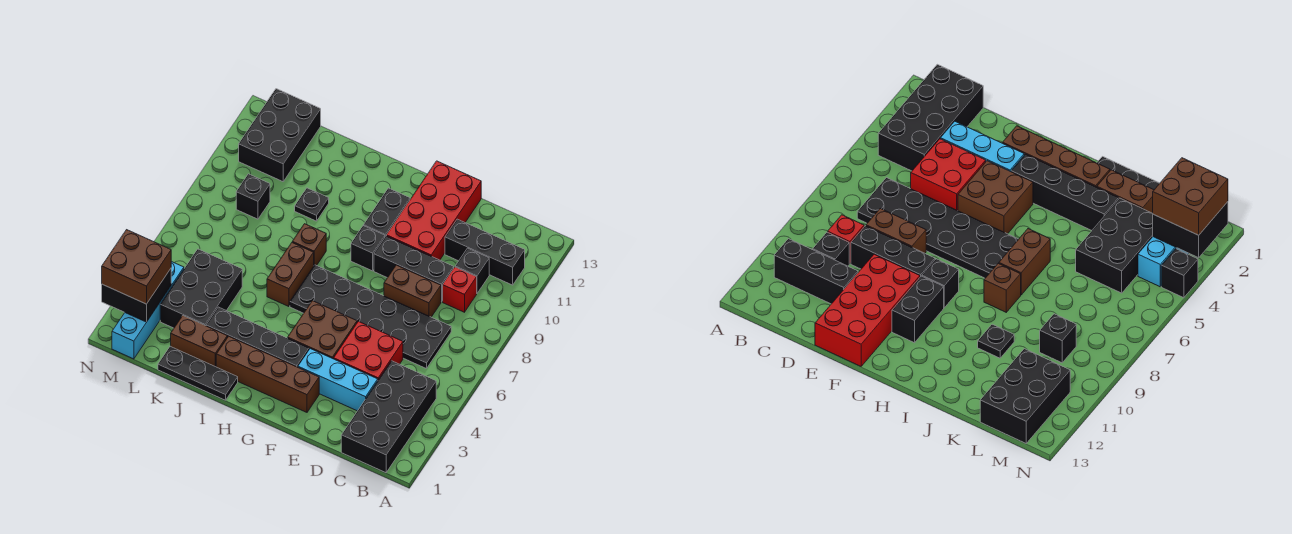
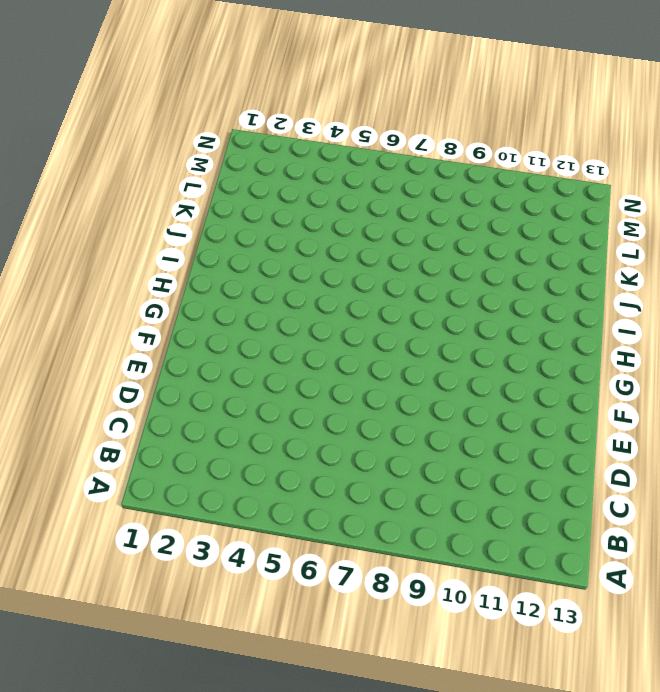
none -> black 2x4 brick [341,361,436,473]
none -> black 1x3 brick [445,219,525,285]
none -> black 2x6 plate [290,265,451,369]

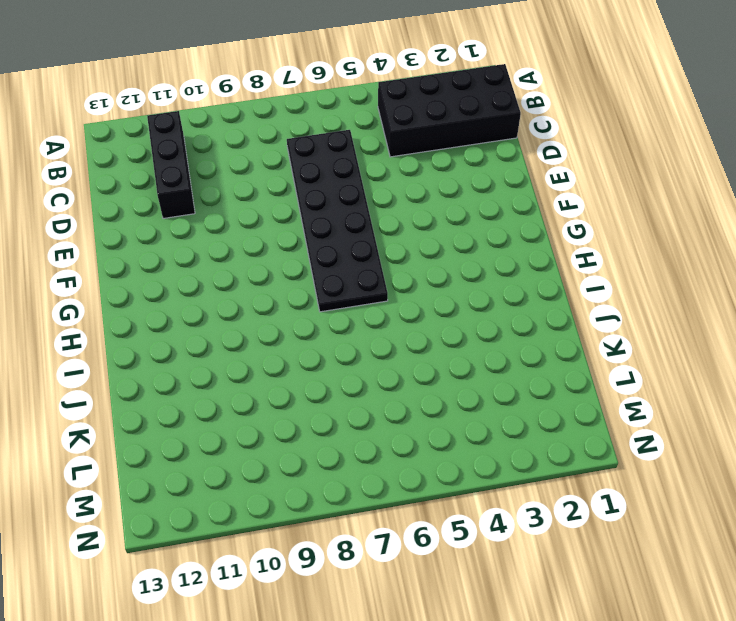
none -> red 1x1 brick [443,267,477,312]
none -> black 1x1 brick [455,248,489,293]
none -> cyan 1x3 brick [298,349,378,411]

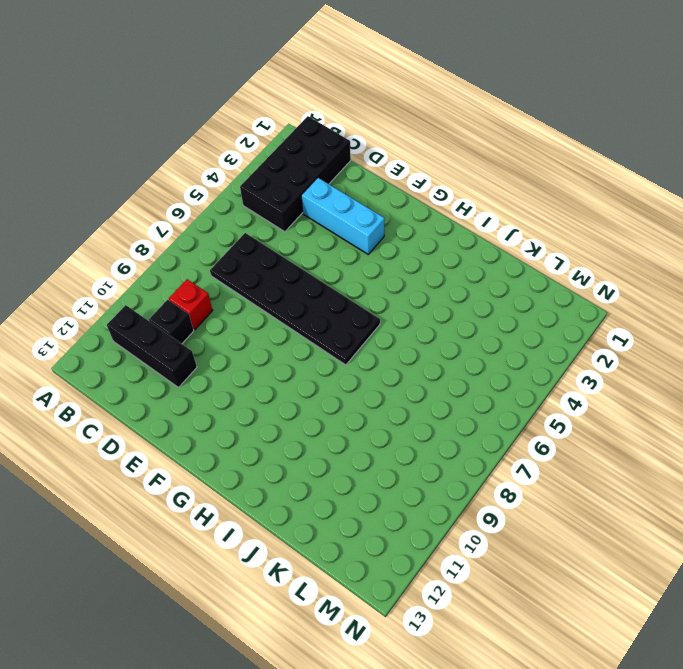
none -> red 2x2 brick [334,321,403,380]
none -> brown 1x2 brick [384,265,441,317]
none -> black 1x3 brick [374,236,454,302]

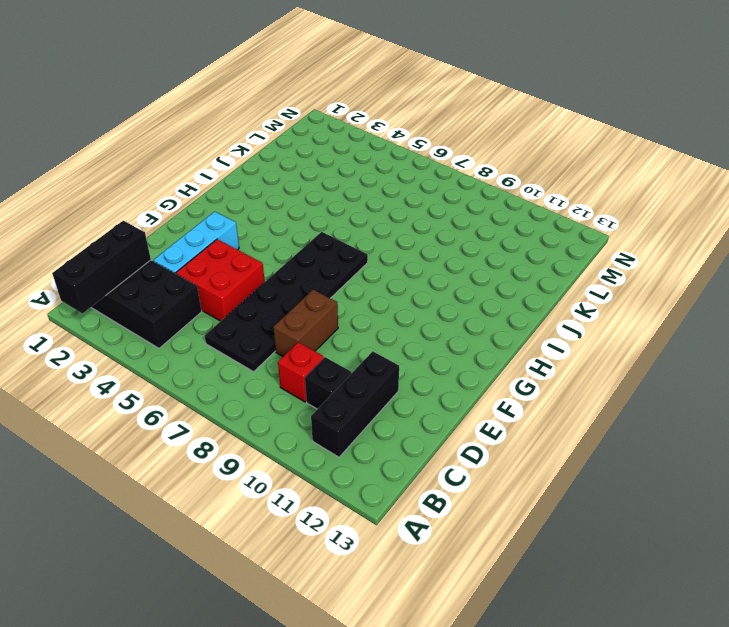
black 1x3 brick [52,221,151,313] -> black 1x3 brick moved to [374,236,454,302]
none -> red 2x4 brick [387,161,481,260]
none -> brown 1x4 brick [216,336,319,412]
none -> brown 2x2 brick [288,301,357,359]

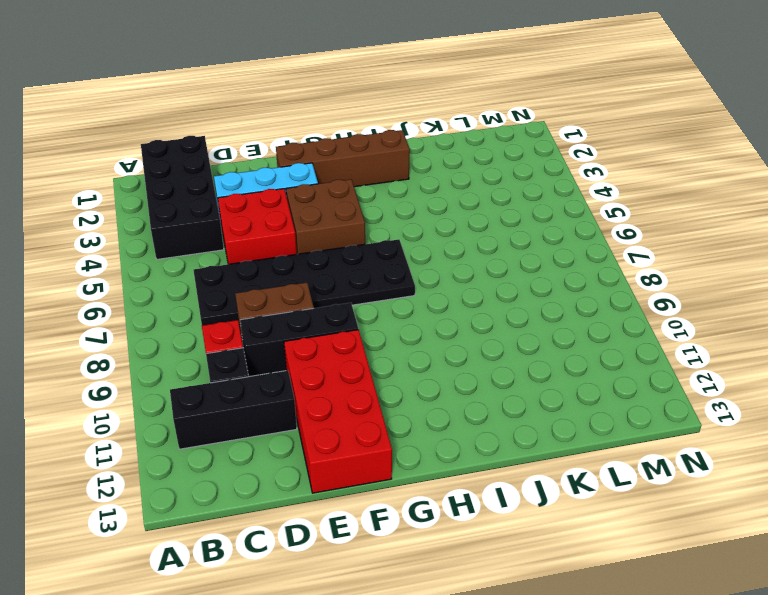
none -> black 1x4 brick [206,307,309,367]
none -> black 1x1 brick [351,226,385,271]
none -> black 1x2 brick [364,188,410,236]

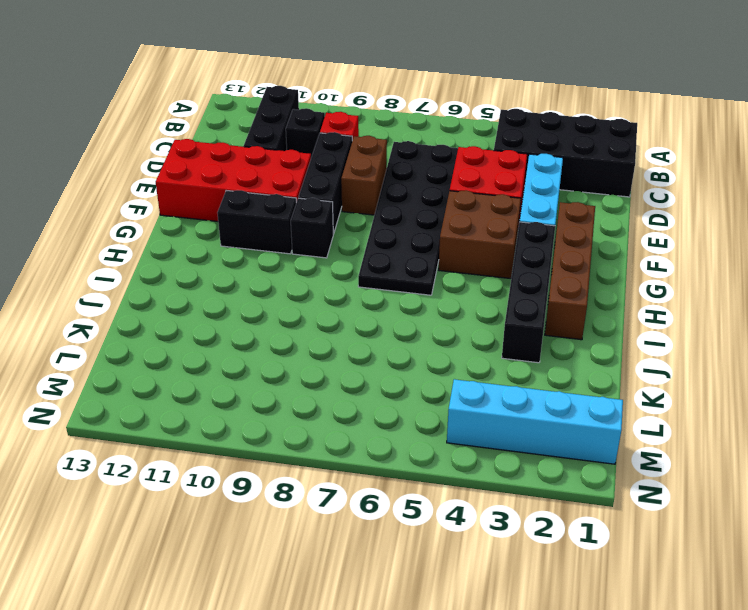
none -> black 1x3 plate [158,346,238,400]
none -> brown 1x2 brick [267,243,314,307]
none -> brown 1x1 brick [292,224,326,266]

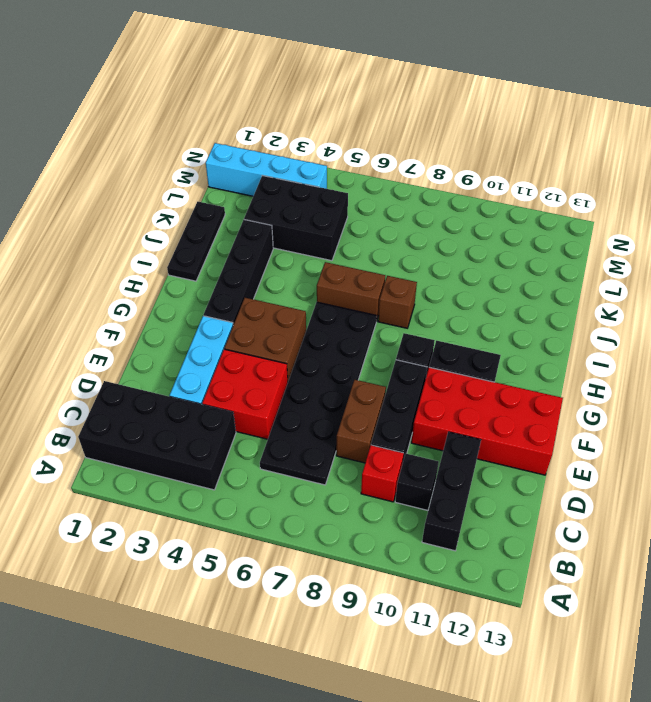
none -> brown 1x4 brick [216,336,319,412]
none -> brown 1x2 brick [171,316,227,367]
none -> black 1x1 plate [295,188,329,221]

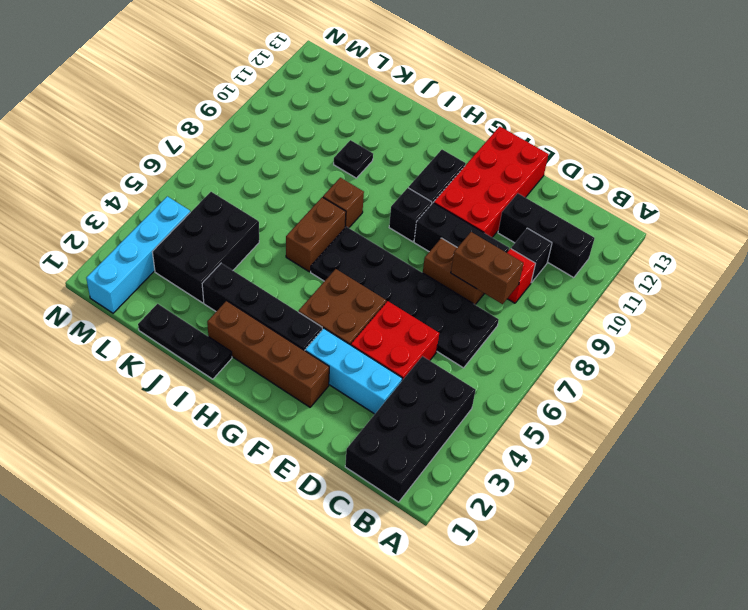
brown 1x2 brick [451,232,523,304] -> brown 1x2 brick moved to [171,316,227,367]
none -> black 1x1 brick [236,174,270,219]
none -> black 2x3 brick [239,89,321,182]
none -> black 1x1 brick [1161,249,1198,298]

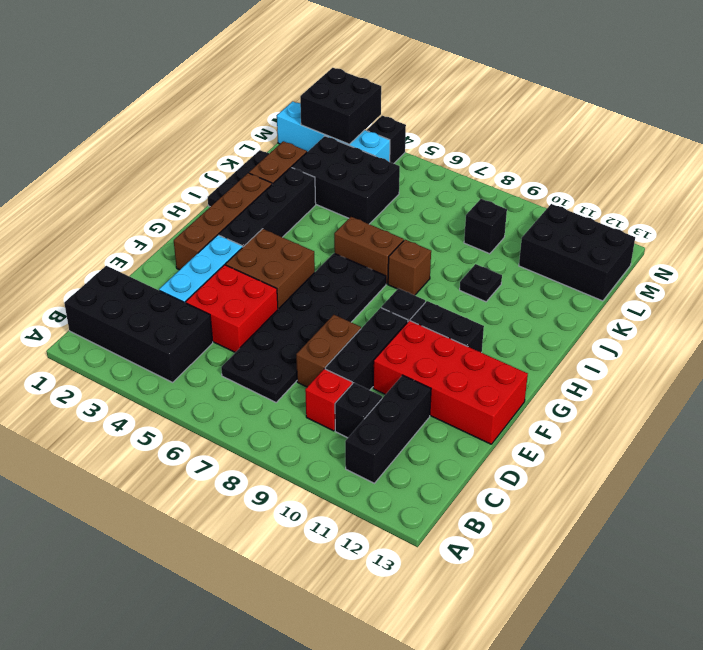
none -> brown 2x2 brick [102,230,171,304]

